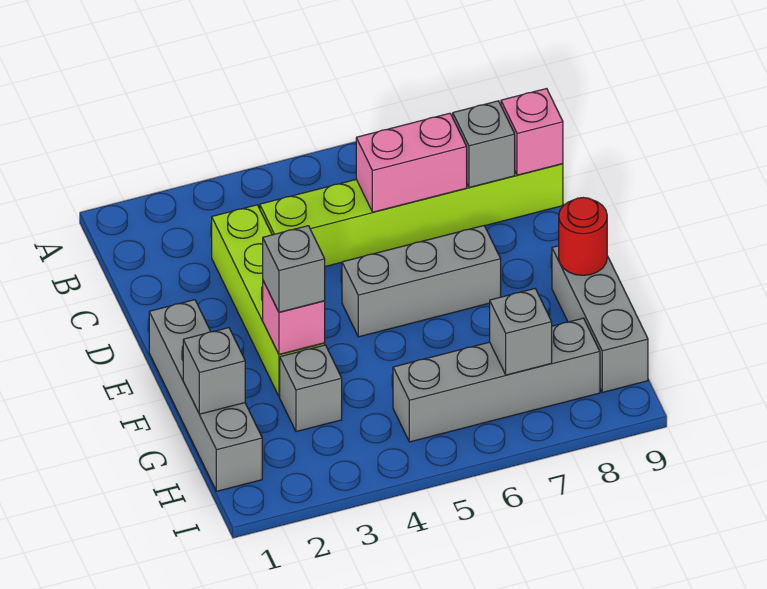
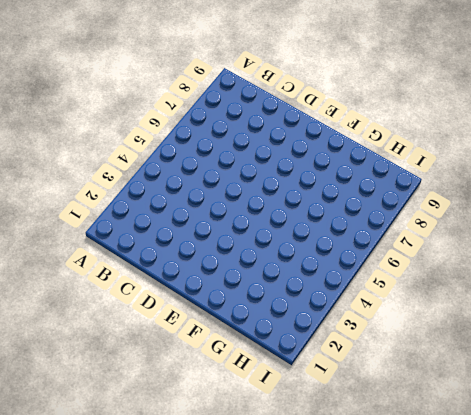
none -> lime 1x4 brick [212,205,325,397]
none -> lime 1x6 brick [260,164,563,267]
none -> grey 1x4 brick [149,300,262,491]

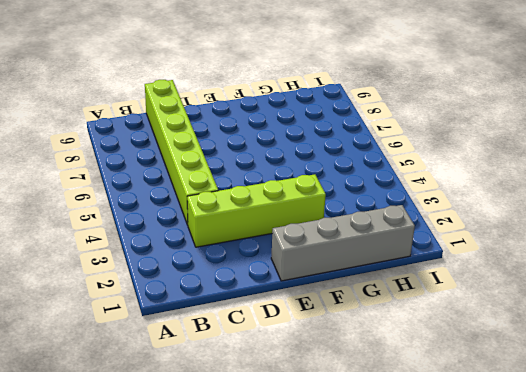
none -> grey 1x3 brick [342,226,501,337]
none -> grey 1x3 brick [552,246,648,392]
none -> grey 1x1 brick [280,345,342,432]

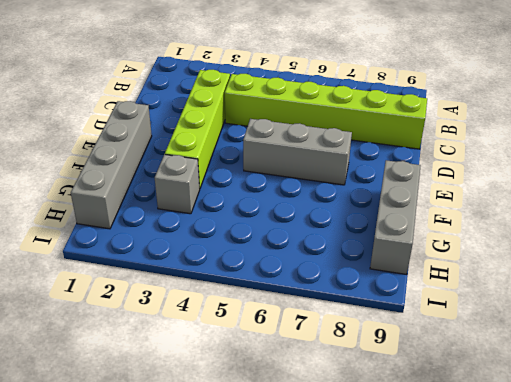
none -> grey 1x4 brick [393,318,600,442]
none -> pink 1x2 brick [356,113,467,212]
none -> grey 1x1 brick [453,101,515,187]

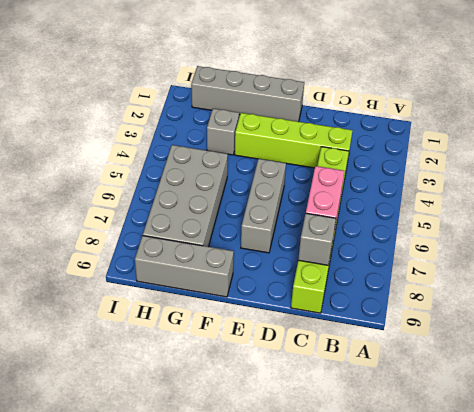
grey 2x4 brick [143,145,228,247] -> grey 1x4 brick [393,318,600,442]
none -> pink 1x1 brick [501,88,563,175]
none -> pink 1x1 brick [263,281,325,354]
none -> red 1x1 round brick [559,198,607,275]

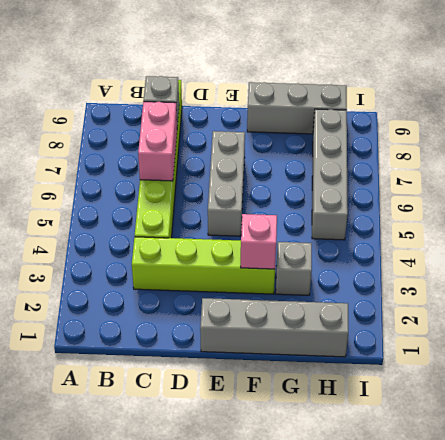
none -> pink 1x1 brick [501,88,563,175]
none -> red 1x1 round brick [559,198,607,275]
none -> grey 1x1 brick [183,328,245,414]

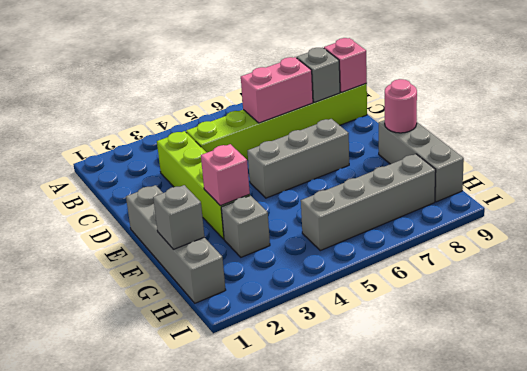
pink 1x1 round brick [385,79,417,133] -> red 1x1 round brick [559,198,607,275]
none -> grey 1x1 brick [490,289,552,375]
none -> grey 1x1 brick [263,226,325,312]

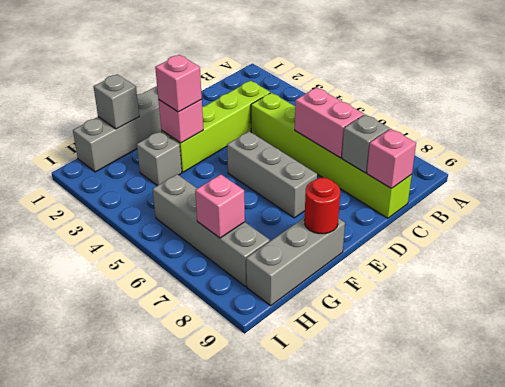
pink 1x1 brick [155,55,202,112] -> grey 1x1 brick [263,226,325,312]
pink 1x1 brick [195,174,245,238] -> grey 1x1 brick [490,289,552,375]

